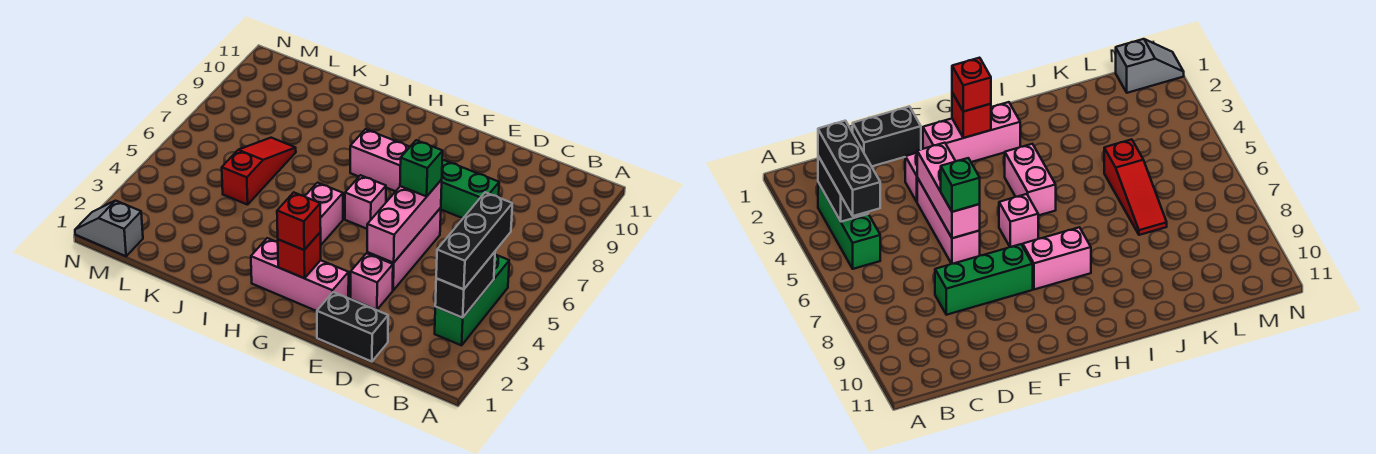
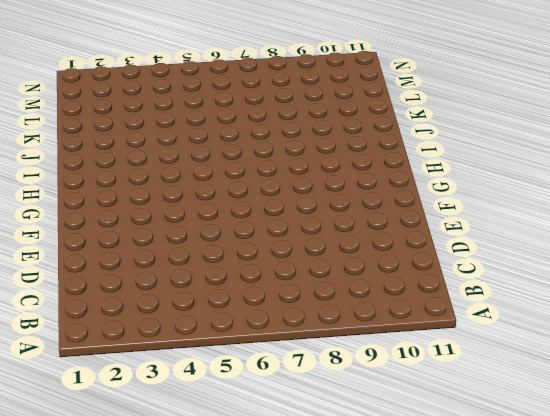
none -> green 1x3 brick [435,255,509,345]
none -> black 1x2 brick [317,292,388,362]
none -> green 1x3 brick [441,159,499,218]

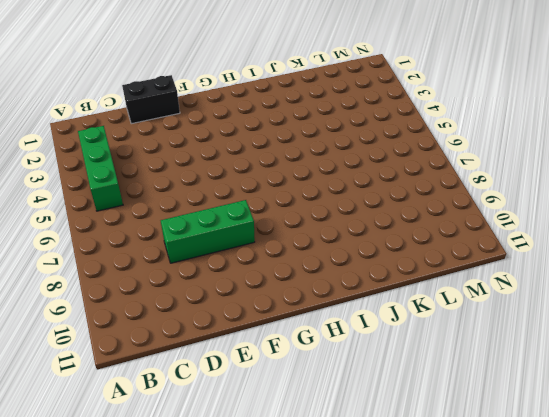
none -> pink 1x1 brick [351,253,393,310]
none -> pink 1x3 brick [367,208,441,290]
none -> pink 1x3 brick [251,238,349,311]

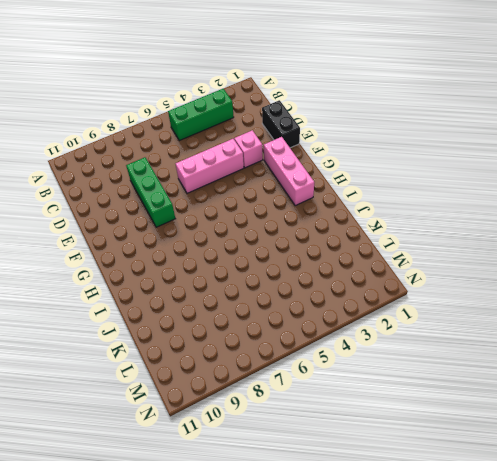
none -> pink 1x1 brick [345,175,386,229]
none -> pink 1x2 brick [350,129,410,191]
none -> pink 1x2 brick [305,183,343,245]

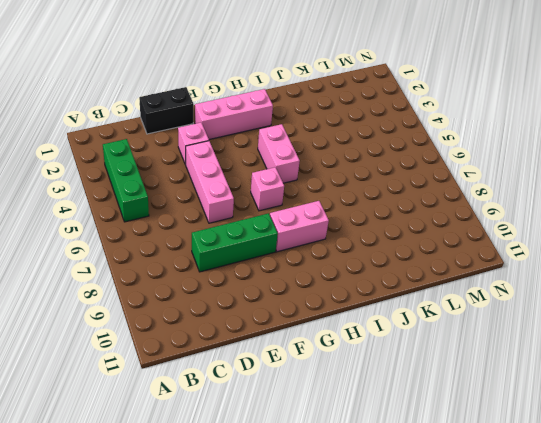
none -> red 1x3 slope [222,138,296,205]
none -> grey 1x2 slope [75,201,143,256]
none -> black 1x2 brick [435,252,495,318]

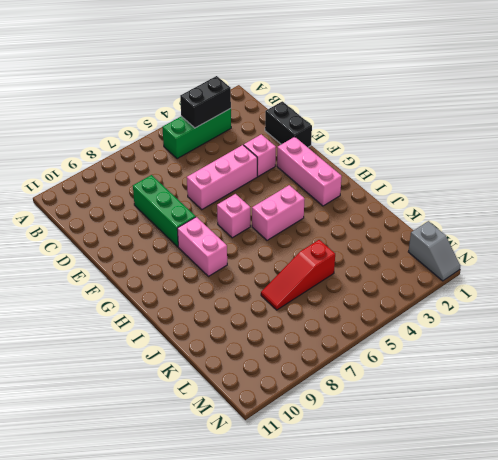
none -> pink 1x3 brick [367,180,442,263]
none -> red 1x1 brick [278,232,321,278]
none -> black 1x3 brick [436,192,512,289]

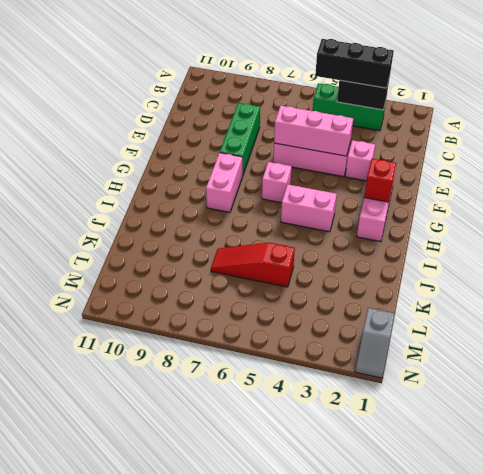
none -> black 1x2 brick [317,292,388,362]
none -> green 1x1 brick [400,140,443,196]
none -> red 1x1 brick [277,192,321,250]

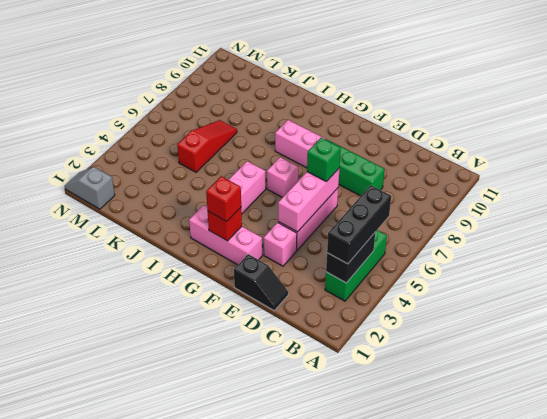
black 1x2 slope [234,254,288,311] -> black 1x2 brick [317,292,388,362]

